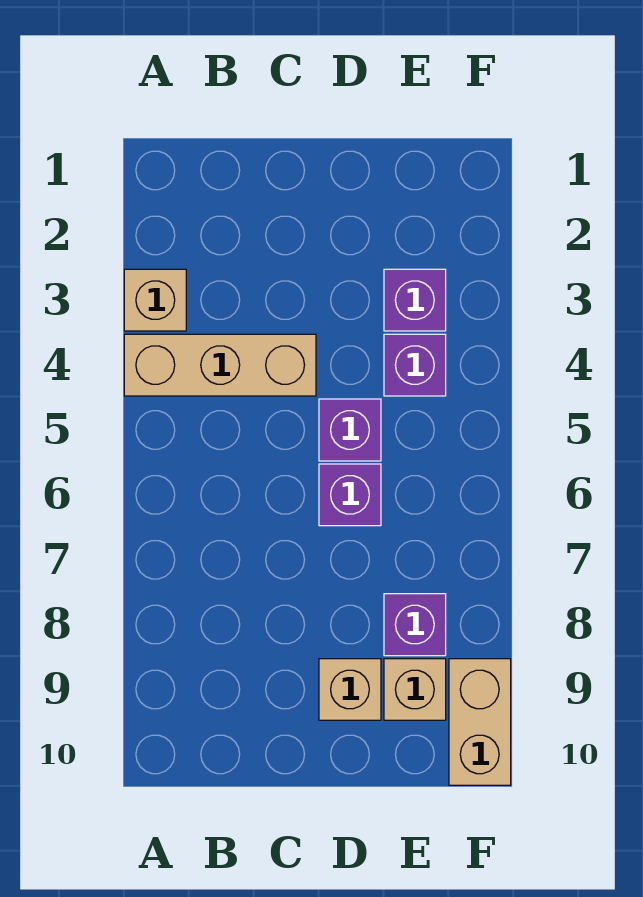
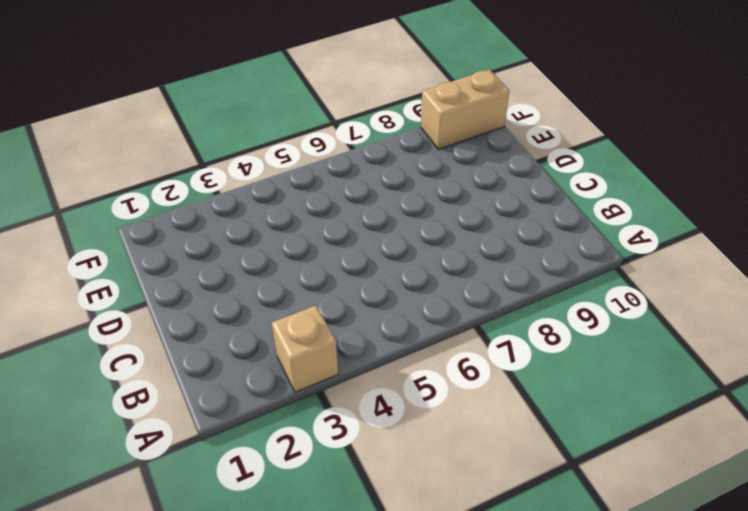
none -> tan 1x3 brick [124,334,316,396]
none -> purple 1x1 brick [319,399,381,461]

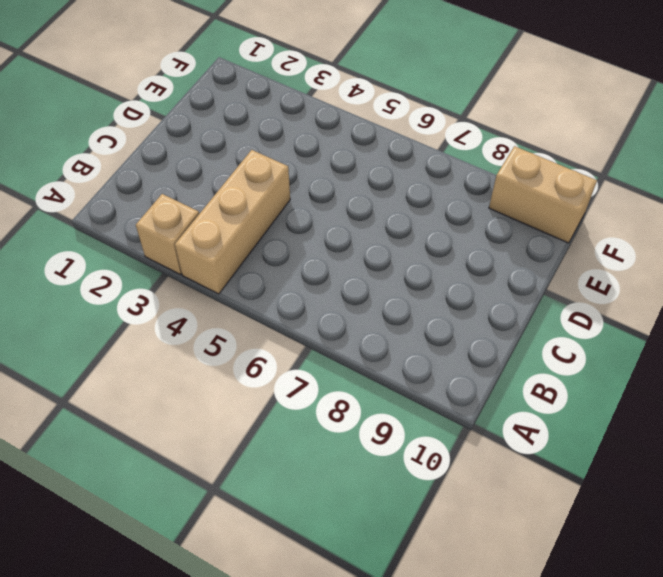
none -> purple 1x1 brick [319,399,381,461]
none -> purple 1x1 brick [319,464,381,526]

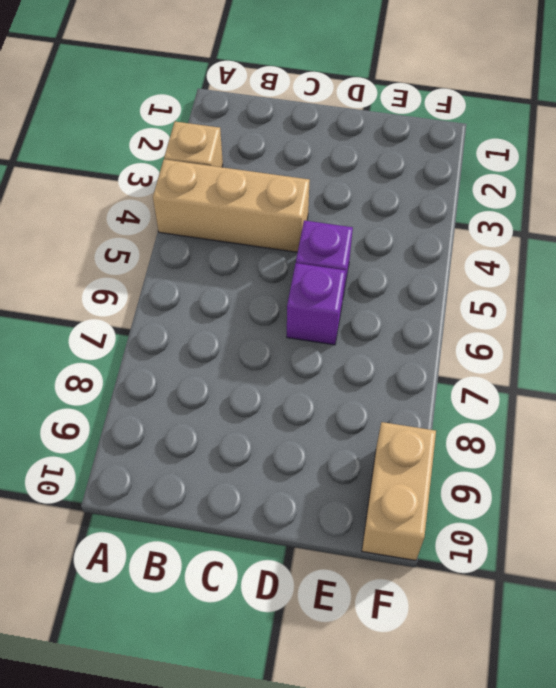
none -> tan 1x1 brick [319,659,381,720]
none -> purple 1x1 brick [384,269,446,331]

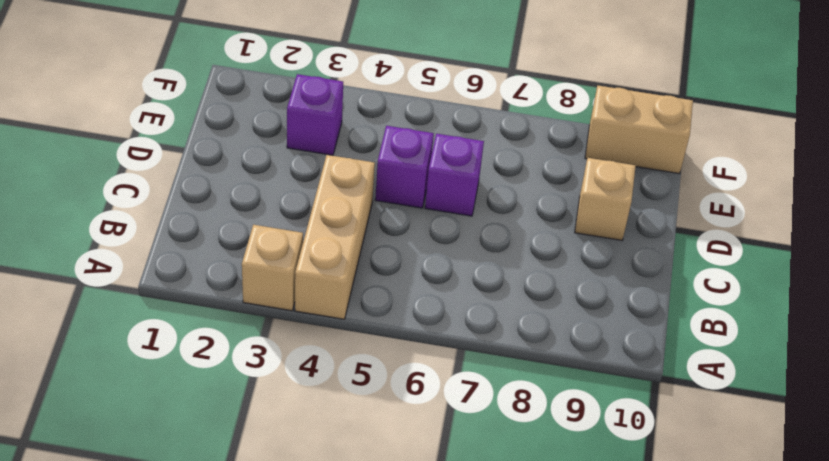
none -> purple 1x1 brick [384,334,446,396]
none -> purple 1x1 brick [384,594,446,656]

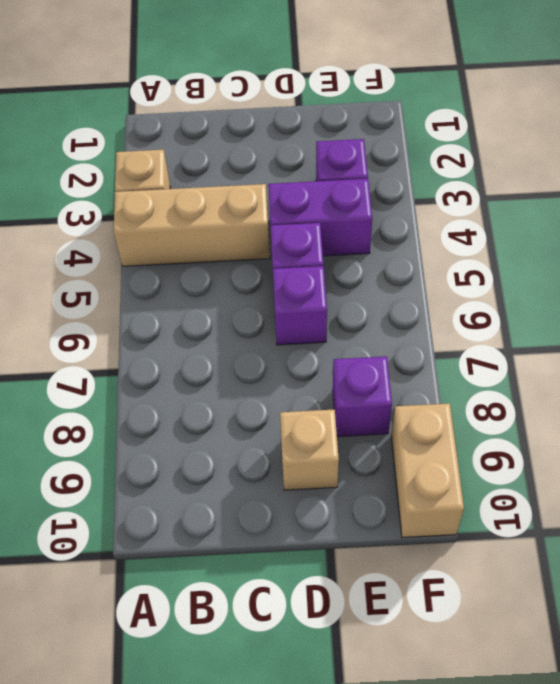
purple 1x2 brick [268,179,372,256] -> purple 1x1 brick [384,334,446,396]
none -> tan 1x1 brick [384,659,446,720]

